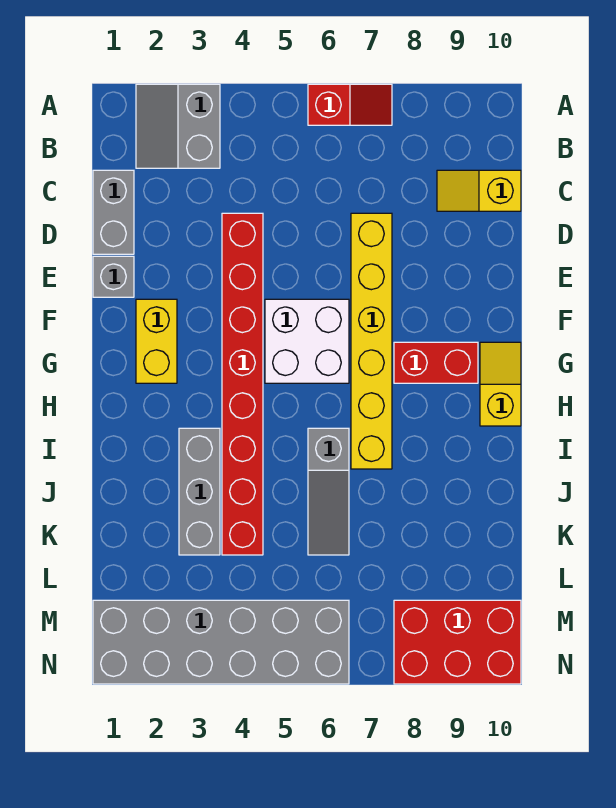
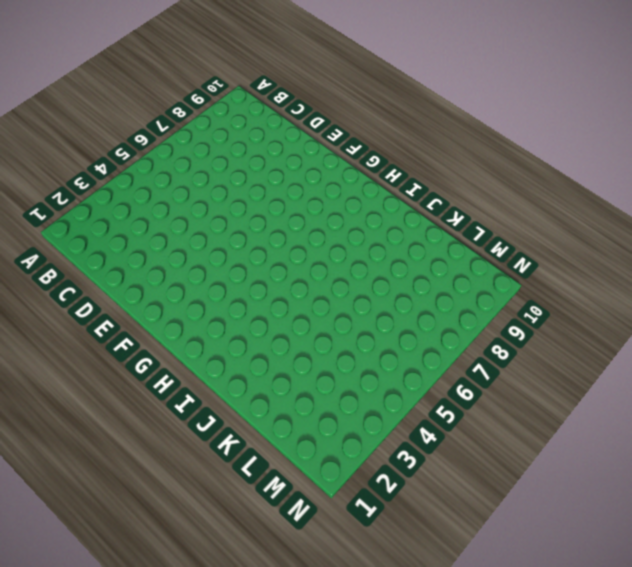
none -> grey 2x2 slope [136,84,220,168]
none -> red 1x2 slope [308,84,392,125]
none -> grey 1x2 brick [93,170,134,254]

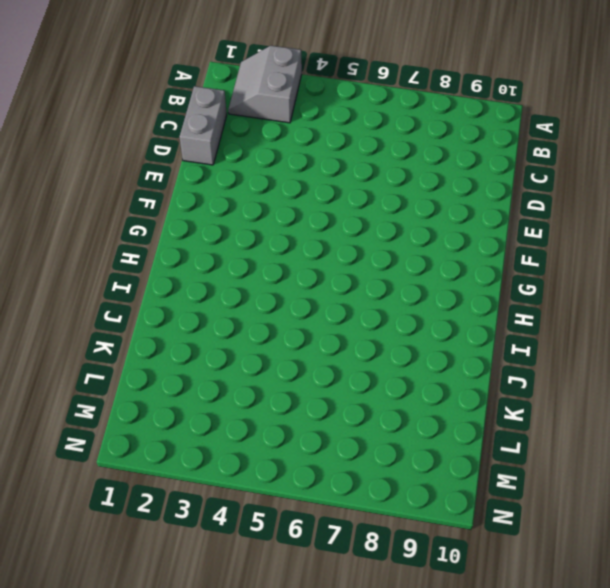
none -> red 1x2 slope [308,84,392,125]
none -> yellow 1x2 slope [437,170,521,211]
none -> red 1x8 brick [222,213,263,555]

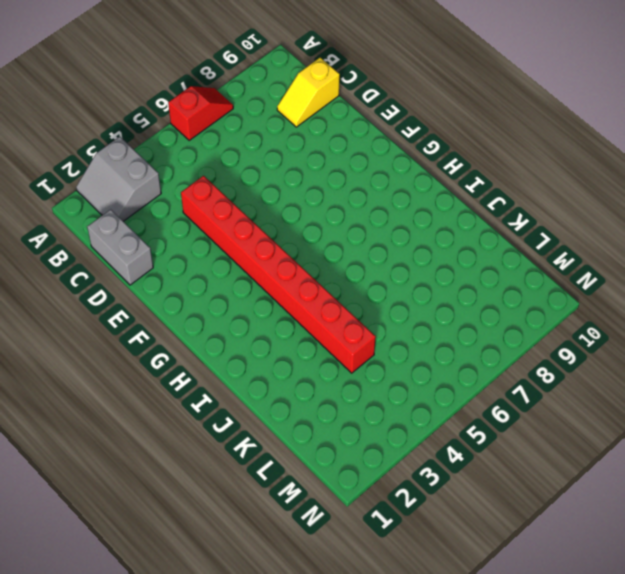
none -> yellow 1x6 brick [351,213,392,469]
none -> grey 1x1 brick [93,256,134,297]
none -> yellow 1x2 brick [136,299,177,383]

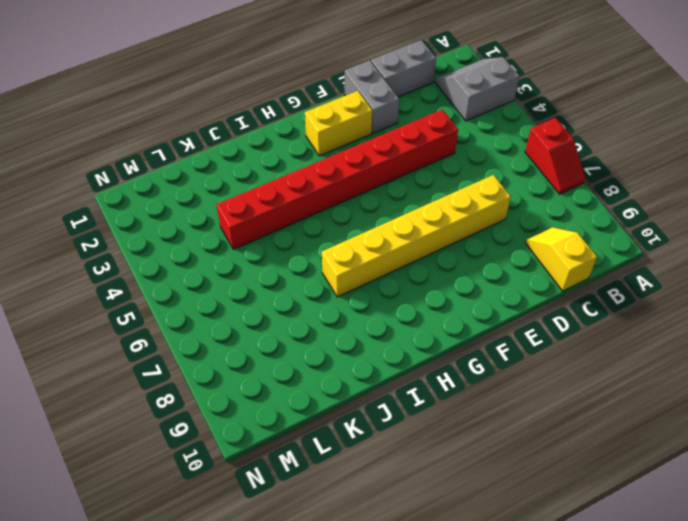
grey 1x2 brick [345,60,399,133] -> grey 1x1 brick [93,256,134,297]
none -> white 2x2 brick [265,299,349,383]
none -> red 1x2 brick [394,342,478,383]
none -> yellow 1x2 slope [480,342,521,426]

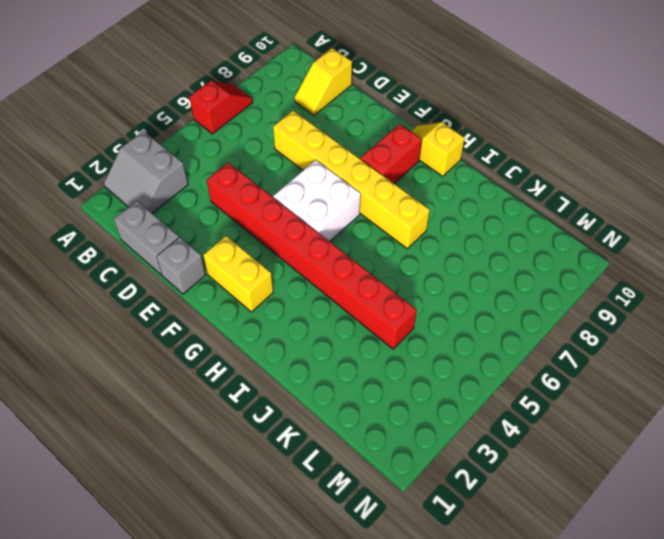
none -> grey 1x3 brick [179,428,220,555]
none -> grey 1x3 slope [308,428,349,555]
none -> grey 2x6 brick [93,600,349,684]

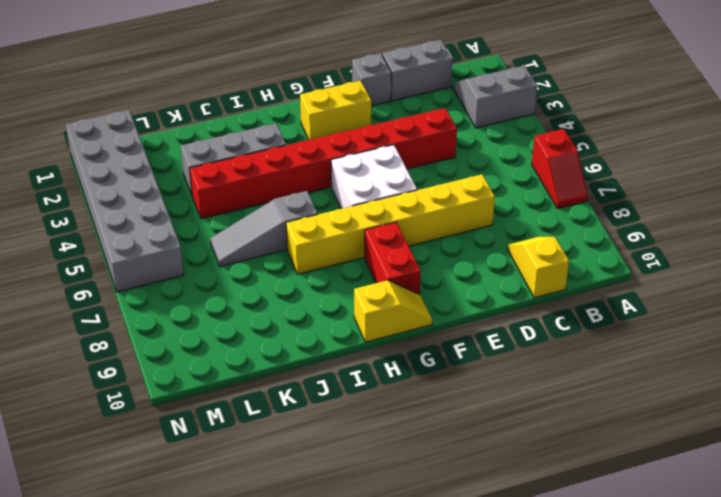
none -> red 2x3 brick [394,600,521,684]

